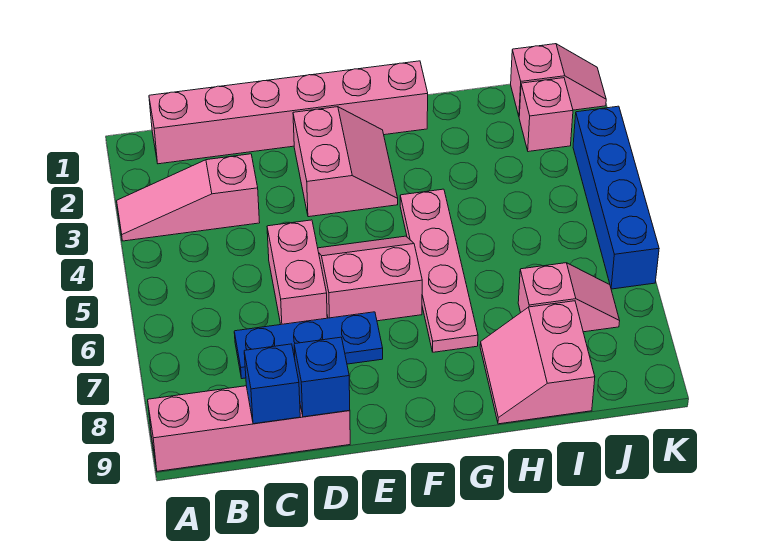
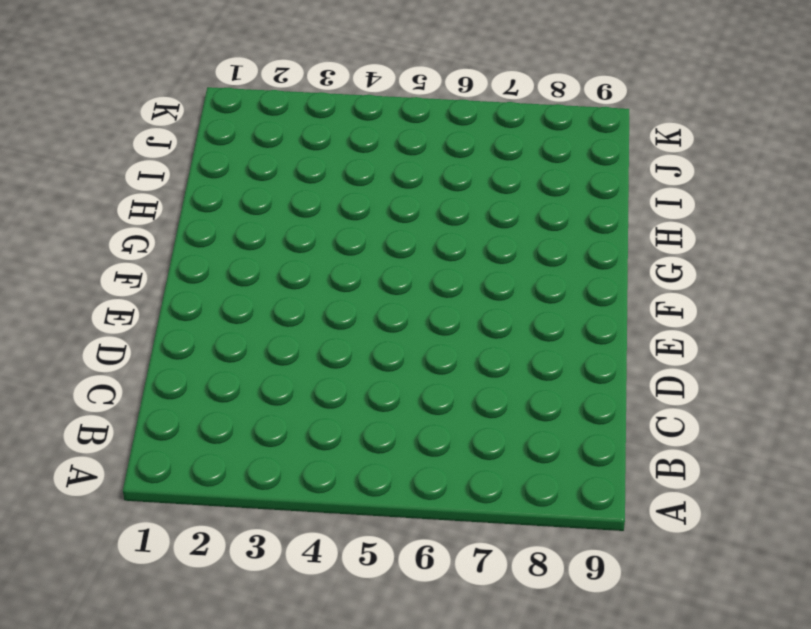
none -> pink 1x3 slope [117,154,260,241]
none -> pink 1x4 brick [148,386,350,471]
none -> pink 1x6 brick [149,61,428,164]

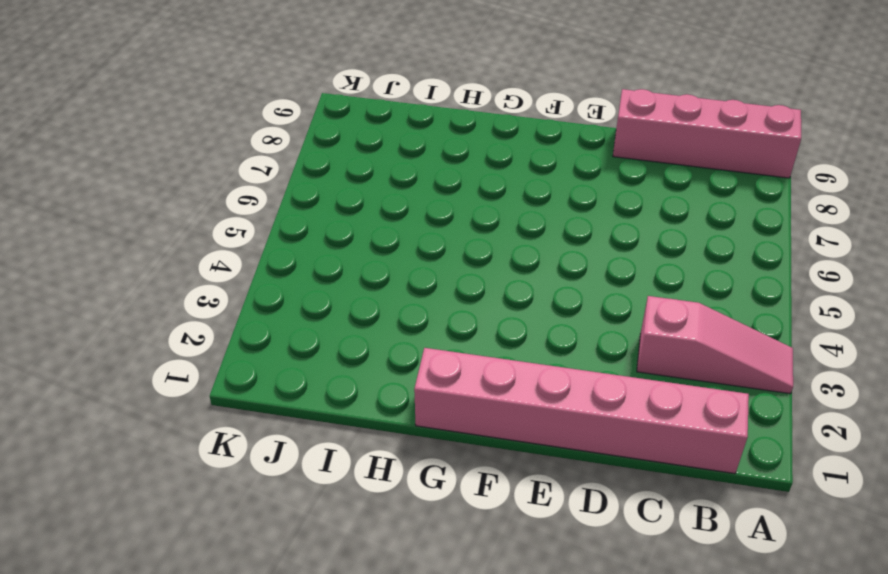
none -> blue 1x3 plate [234,312,383,379]
none -> pink 1x2 brick [267,220,327,324]
none -> pink 2x2 slope [293,107,398,217]

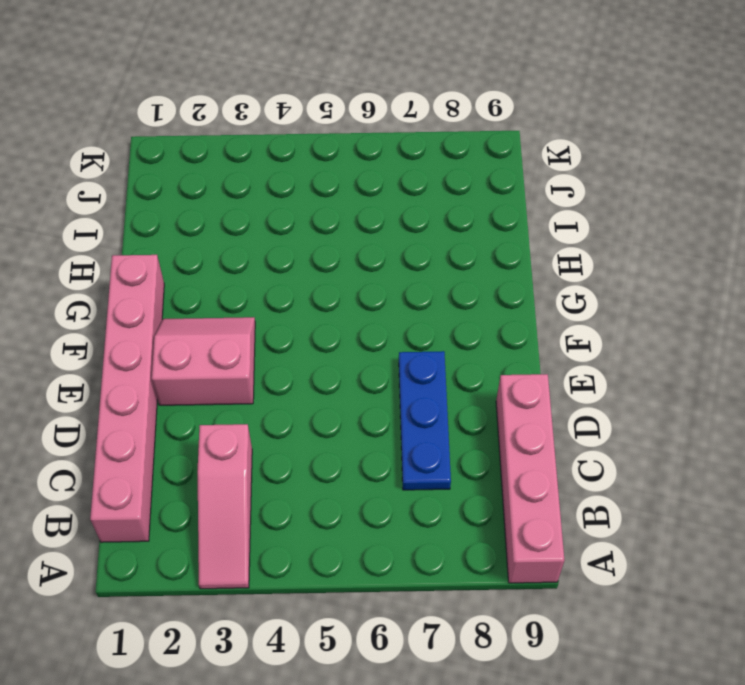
none -> pink 1x2 brick [267,220,327,324]
none -> pink 2x2 slope [318,236,422,321]
none -> pink 1x4 plate [400,189,478,352]

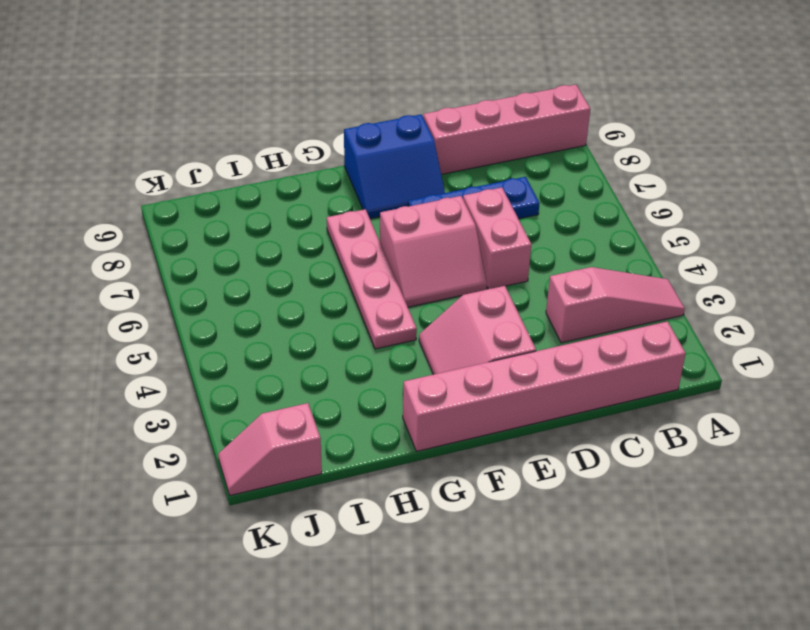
blue 2x2 slope [344,114,445,219] -> none
none -> pink 2x2 slope [480,301,595,424]
none -> pink 1x2 slope [518,263,620,332]
none -> pink 1x1 brick [519,78,573,152]

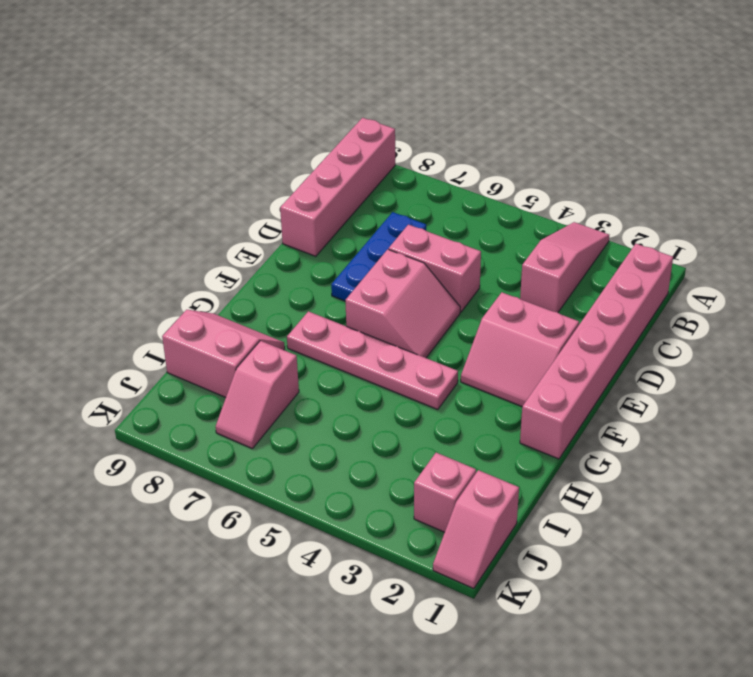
none -> blue 1x4 brick [573,106,659,289]
none -> blue 1x1 brick [244,344,300,424]
none -> blue 1x1 brick [294,337,350,417]

